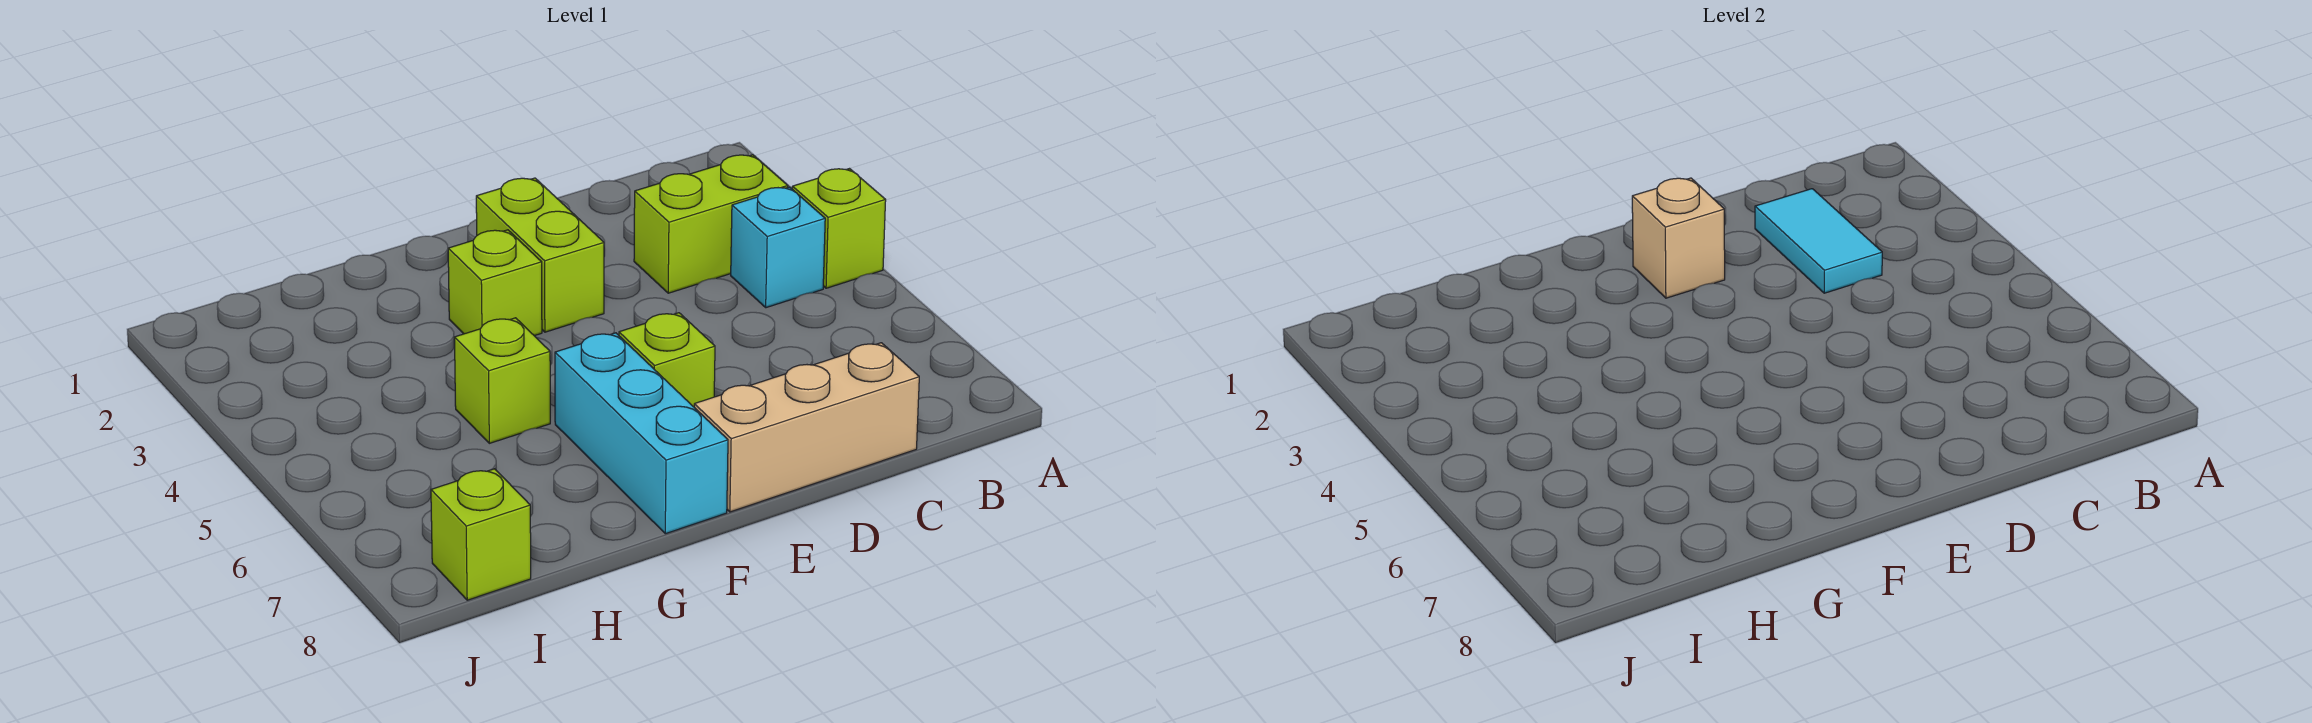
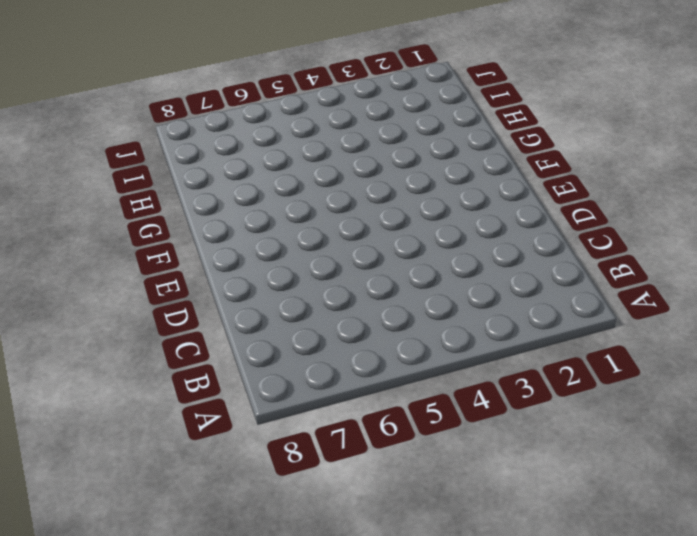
none -> lime 1x1 brick [792,169,886,288]
none -> lime 1x2 brick [634,155,788,293]
none -> cyan 1x1 brick [731,187,825,308]

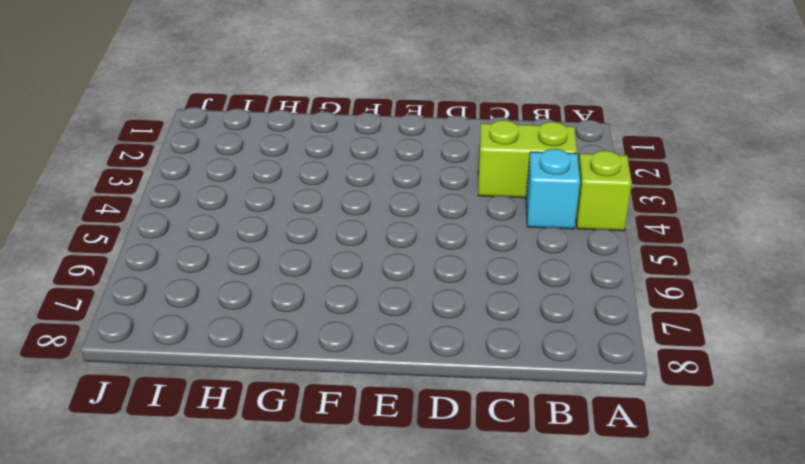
none -> tan 1x3 brick [694,343,919,512]
none -> lime 1x2 brick [476,178,604,332]
none -> lime 1x1 brick [619,313,715,407]

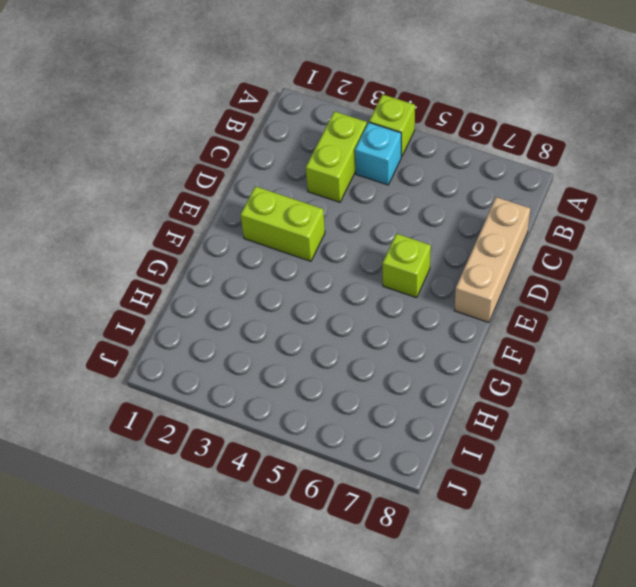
none -> lime 1x1 brick [448,230,542,336]
none -> cyan 1x3 brick [555,333,728,534]
none -> lime 1x1 brick [454,318,550,443]

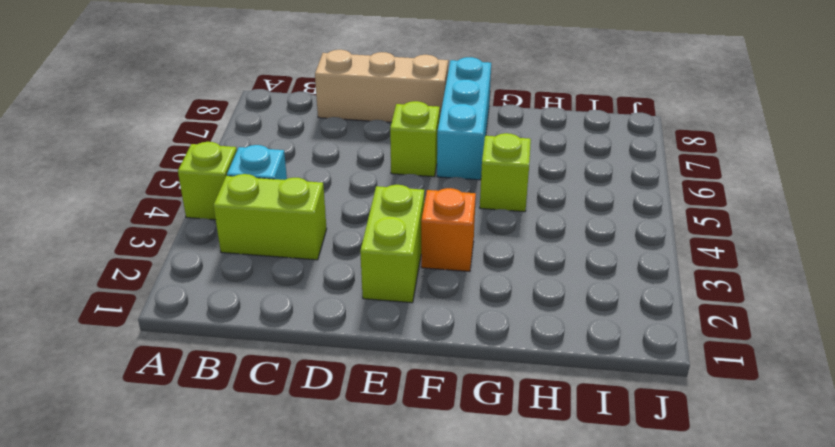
orange 1x1 brick [421,188,476,272] -> lime 1x1 brick [448,230,542,336]
none -> lime 1x1 brick [431,469,531,600]
none -> cyan 1x2 tile [1755,189,1882,293]
none -> tan 1x1 brick [1632,178,1725,298]

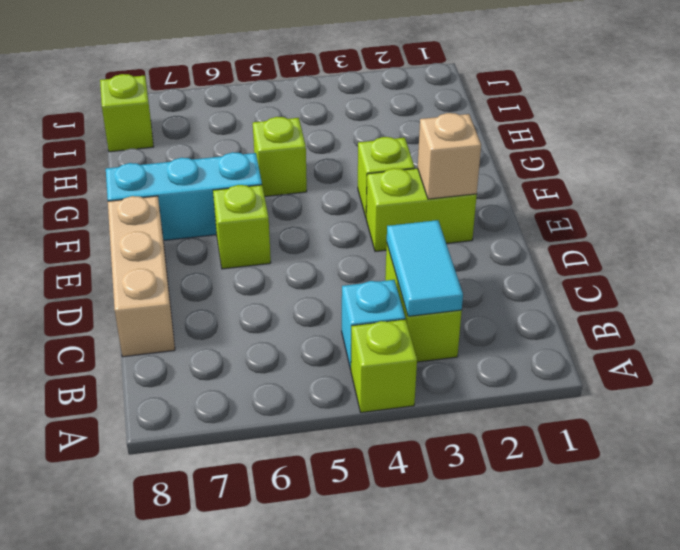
cyan 1x2 tile [387,220,463,316] -> cyan 1x2 tile turned to [1755,189,1882,293]

